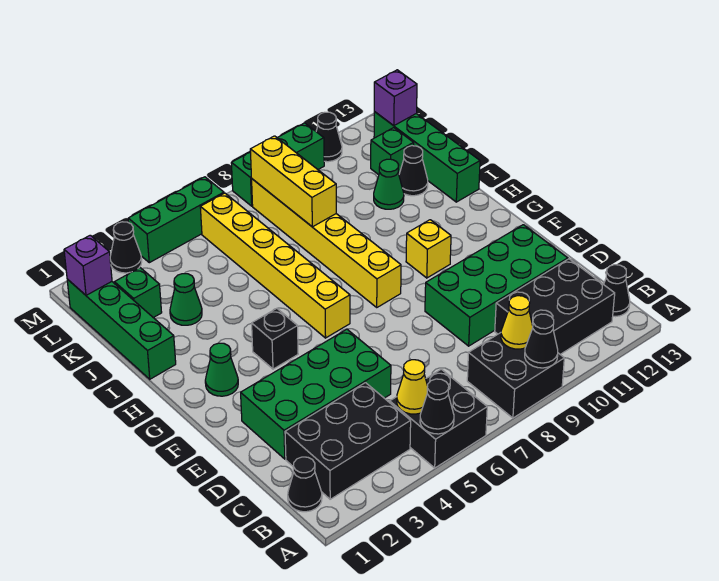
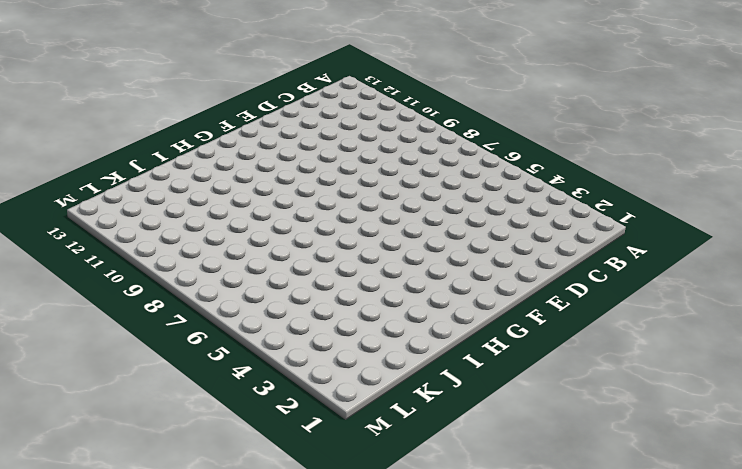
none -> black 2x2 brick [390,369,487,468]
none -> black 2x2 brick [467,333,564,418]
none -> black 1x1 cone [288,457,322,512]
none -> black 2x3 brick [285,383,411,499]

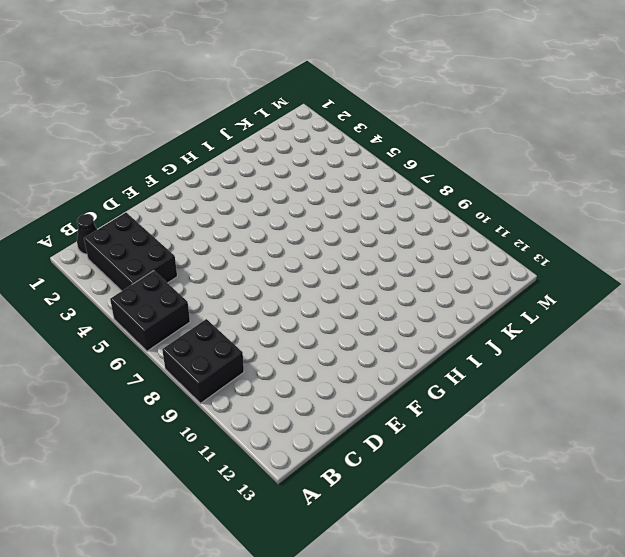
none -> black 2x3 brick [495,259,615,355]
none -> black 1x1 cone [604,265,630,317]
none -> green 2x4 brick [241,329,391,459]
none -> green 2x4 brick [425,225,568,346]

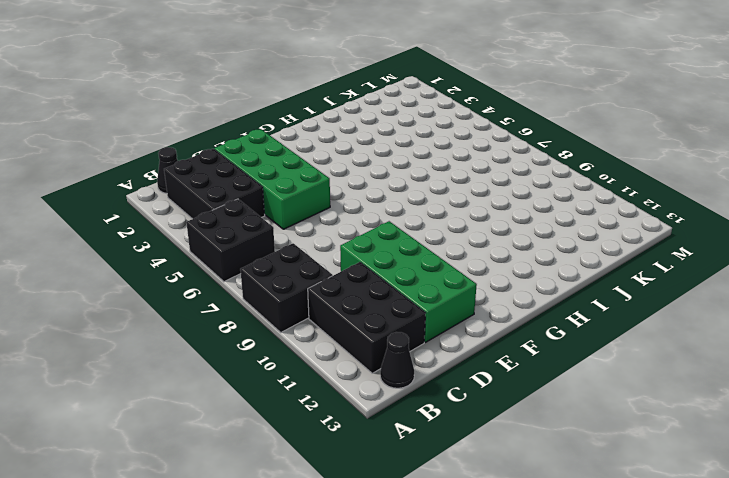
none -> green 1x1 cone [205,343,238,396]
none -> black 1x1 brick [252,308,298,369]
none -> yellow 1x6 brick [200,193,350,338]
none -> yellow 1x6 brick [252,179,401,307]

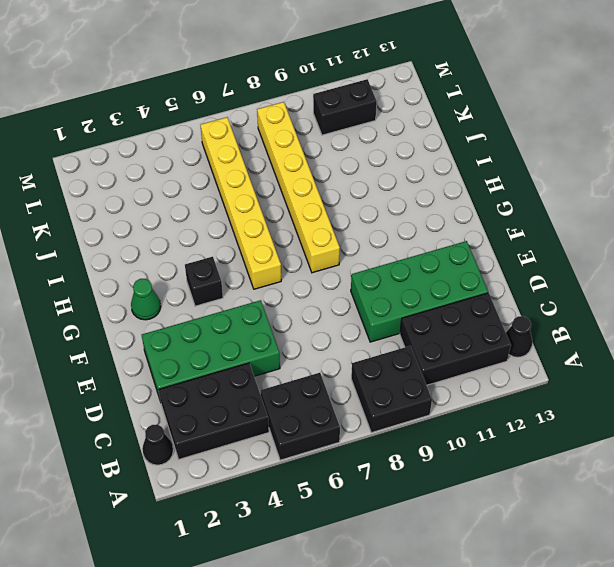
black 1x2 brick [313,79,377,135] -> none
none -> yellow 1x1 brick [406,220,451,278]
none -> green 1x4 brick [67,279,176,379]
none -> green 1x4 brick [374,112,480,202]
none -> green 1x1 cone [170,274,202,325]

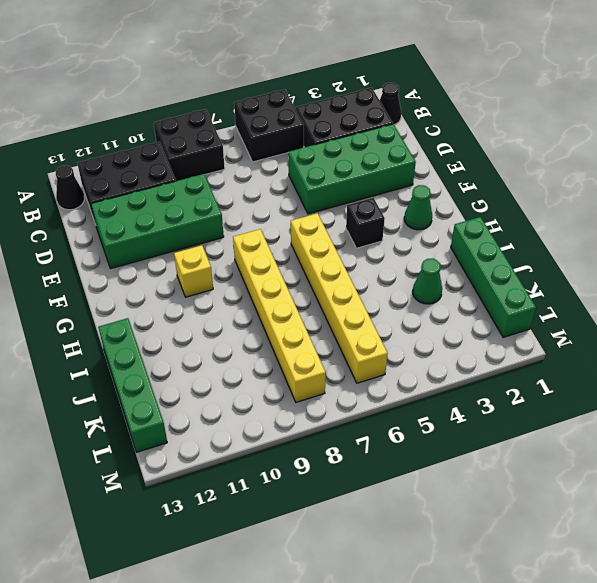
none -> green 1x1 cone [374,159,404,209]
none -> black 1x1 cone [399,146,428,196]
none -> green 1x1 brick [115,268,162,318]
none -> green 1x1 brick [371,128,414,175]

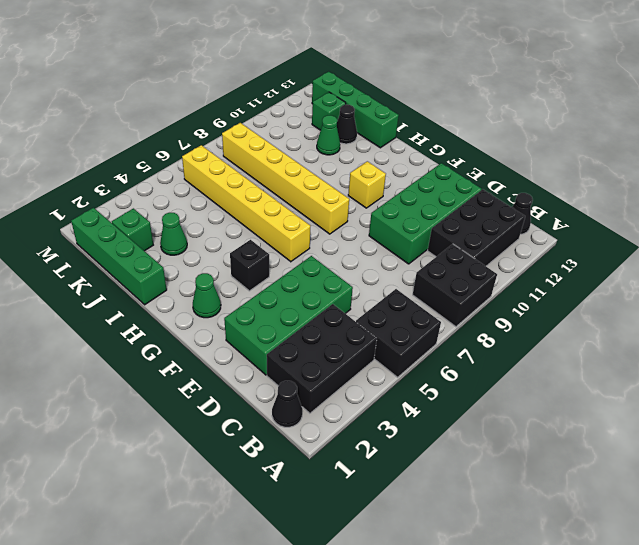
none -> black 1x1 cone [110,222,142,273]
none -> green 1x3 brick [128,177,224,263]
none -> green 1x3 brick [231,123,324,206]
none -> black 1x1 cone [316,112,342,162]

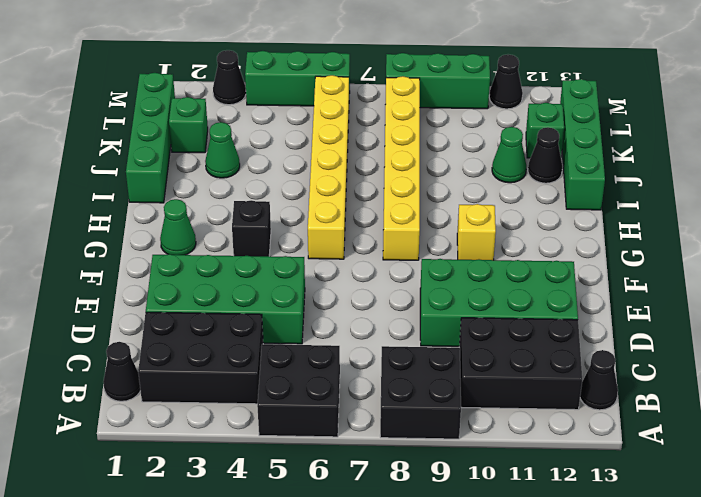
none -> black 1x1 cone [420,379,454,434]
none -> black 1x1 cone [525,314,558,368]
none -> yellow 1x1 cone [397,360,428,414]
none -> yellow 1x1 cone [501,296,533,349]

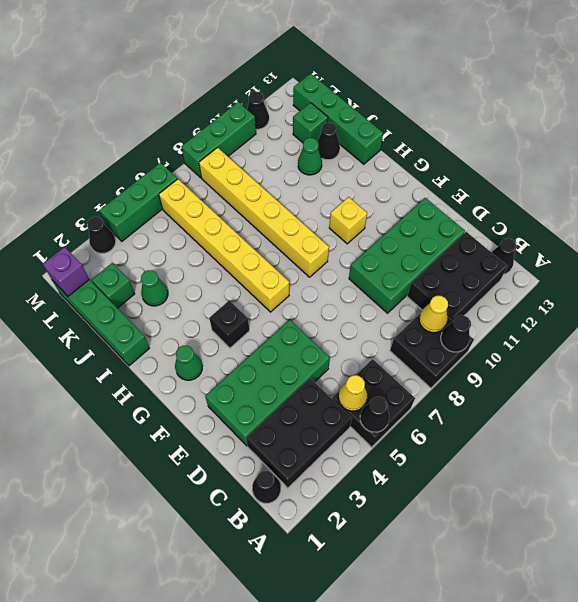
none -> yellow 1x3 brick [250,136,336,227]
none -> purple 1x1 brick [374,70,417,126]

